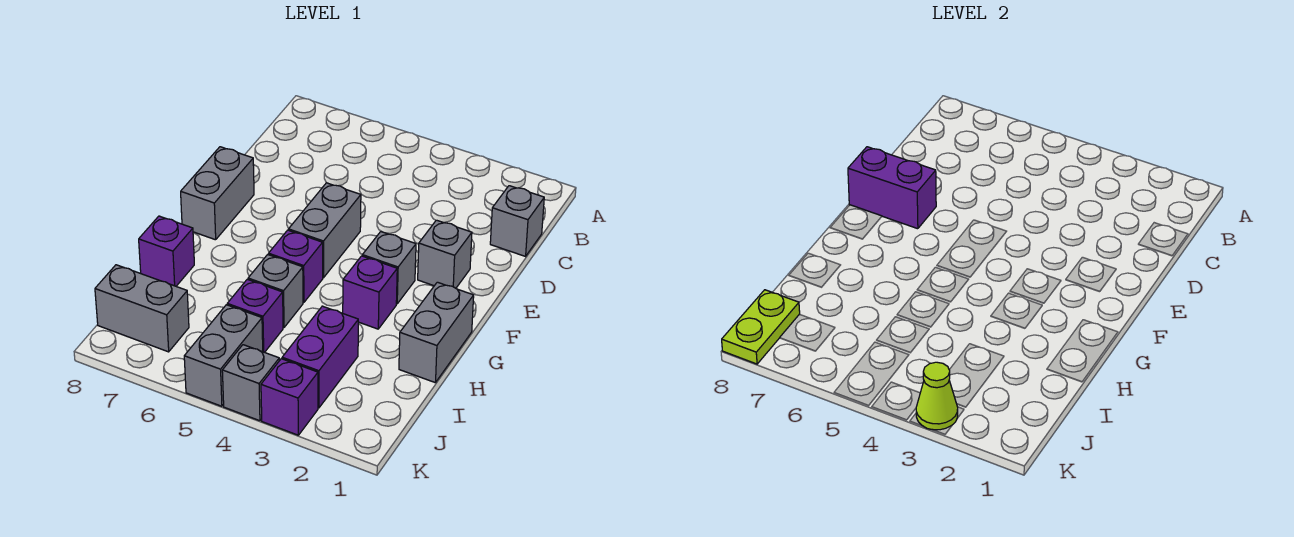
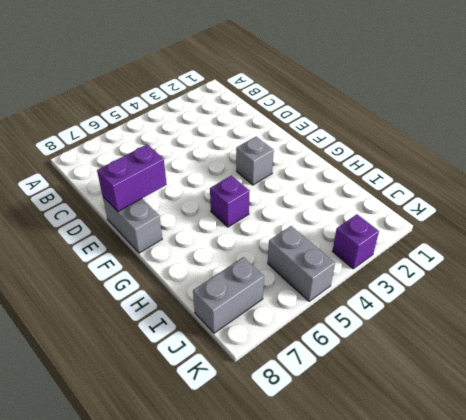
none -> grey 1x1 brick [490,186,544,256]
none -> grey 1x1 brick [418,220,472,288]
none -> grey 1x2 brick [289,183,361,278]

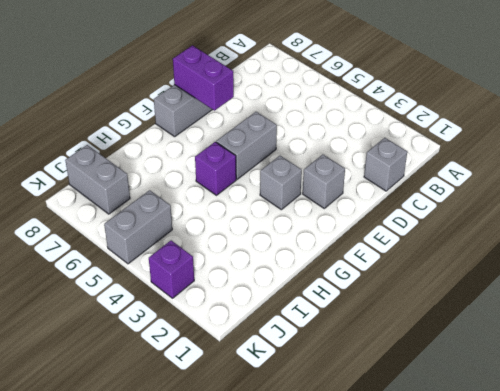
none -> grey 1x2 brick [399,282,474,383]
none -> purple 1x1 brick [343,256,397,329]
none -> grey 1x1 brick [248,255,303,328]

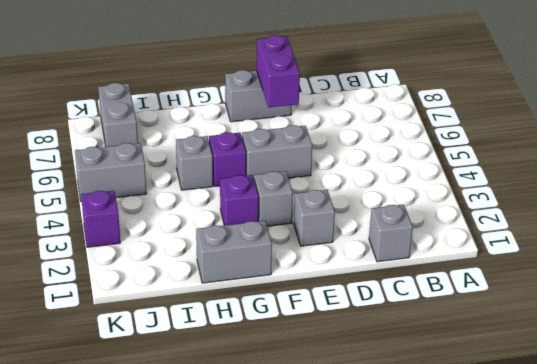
none -> purple 1x1 brick [139,216,194,286]
none -> purple 1x2 brick [282,306,358,408]
none -> purple 1x1 brick [227,279,283,352]

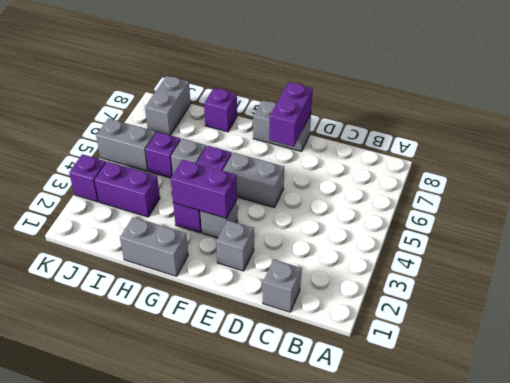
purple 1x2 brick [171,159,237,218] -> none
none -> grey 1x1 brick [222,345,279,421]
none -> lime 1x2 plate [722,290,800,364]
none -> lime 1x1 cone [916,362,958,430]

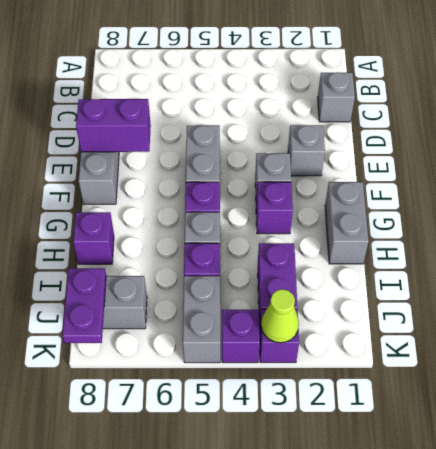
purple 1x2 plate [62,268,106,343] -> lime 1x2 plate [722,290,800,364]
purple 1x1 brick [222,310,260,363] -> grey 1x1 brick [222,345,279,421]

